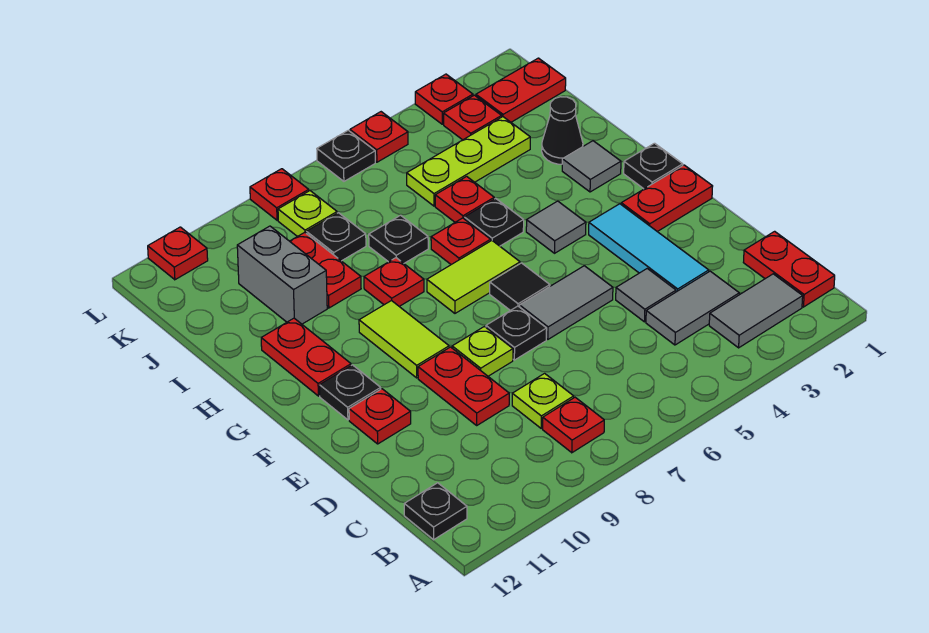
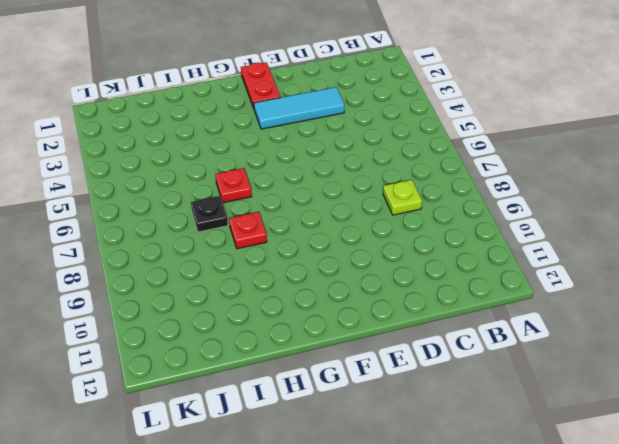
none -> red 1x2 plate [743,231,835,307]
none -> grey 1x2 tile [709,274,803,348]
none -> red 1x1 plate [543,397,604,453]
none -> black 1x1 plate [404,483,467,540]

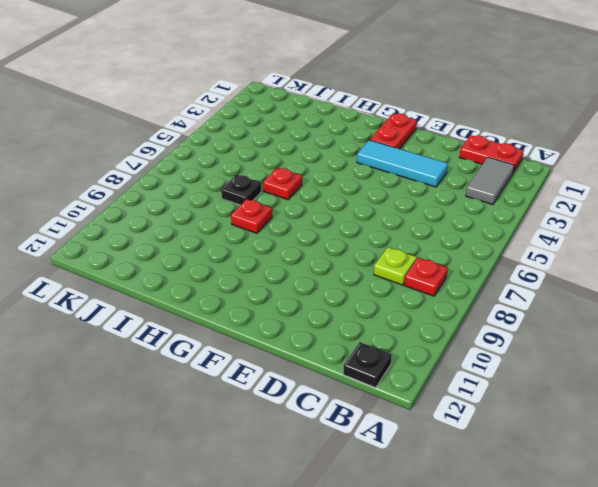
none -> grey 1x2 tile [646,271,739,345]
none -> grey 1x1 tile [616,269,676,322]
none -> red 1x2 plate [418,347,509,425]
none -> grey 1x2 tile [520,266,613,339]

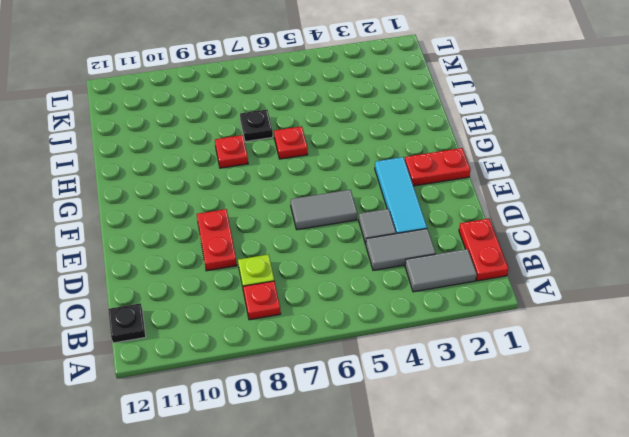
none -> black 1x1 plate [486,306,547,360]
none -> lime 1x1 plate [452,327,513,376]
none -> red 1x1 plate [349,389,411,444]
none -> black 1x1 tile [490,263,550,311]

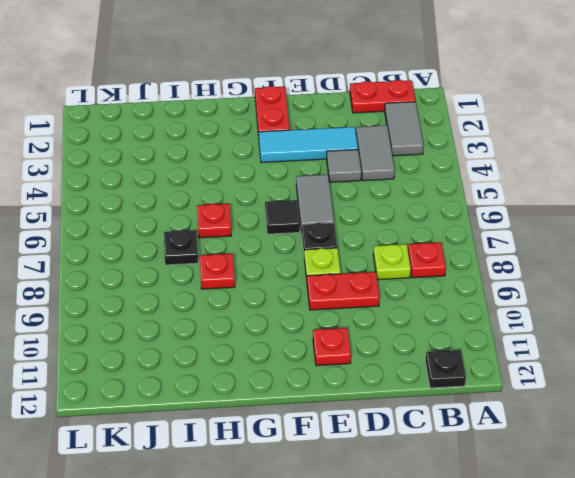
none -> lime 1x2 tile [359,300,449,378]
none -> black 1x1 plate [320,365,381,420]
none -> black 1x1 plate [624,143,683,189]
none -> grey 1x1 tile [526,201,586,253]

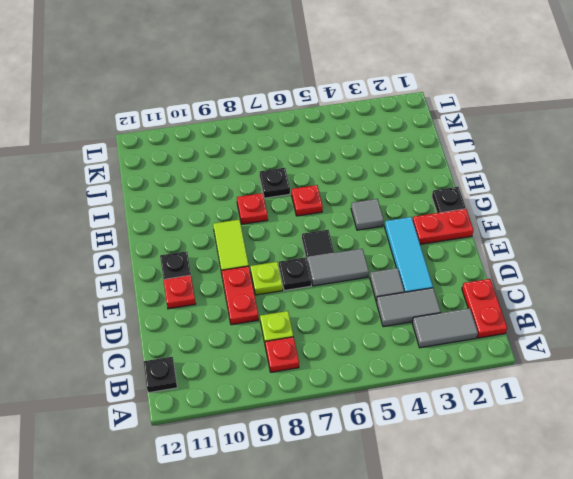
none -> lime 1x2 tile [427,241,520,313]
none -> red 1x2 plate [261,318,351,396]
none -> grey 1x1 tile [562,141,621,192]
none -> black 1x1 plate [464,198,524,246]

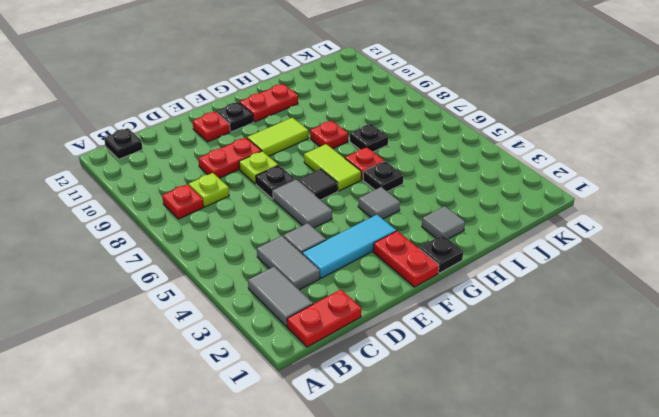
none -> black 1x1 cone [542,97,583,164]
none -> red 1x1 plate [435,176,494,222]
none -> red 1x2 plate [290,232,361,308]
none -> grey 1x2 brick [237,226,327,324]

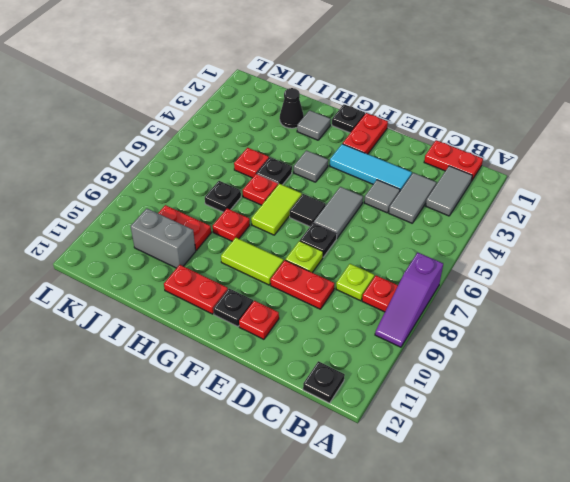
purple 1x3 slope [375,253,443,347] -> none
none -> lime 1x3 plate [407,117,530,206]
none -> black 1x1 plate [306,213,366,261]
none -> red 1x2 plate [476,58,566,122]
none -> red 1x1 plate [444,95,502,140]

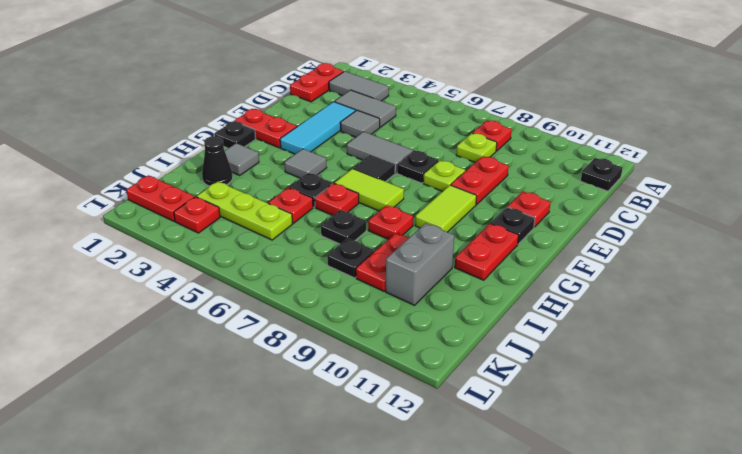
none -> lime 1x1 plate [278,191,337,237]
none -> red 1x1 plate [415,74,473,124]
none -> red 1x1 plate [350,112,408,162]
none -> black 1x1 plate [317,130,375,181]

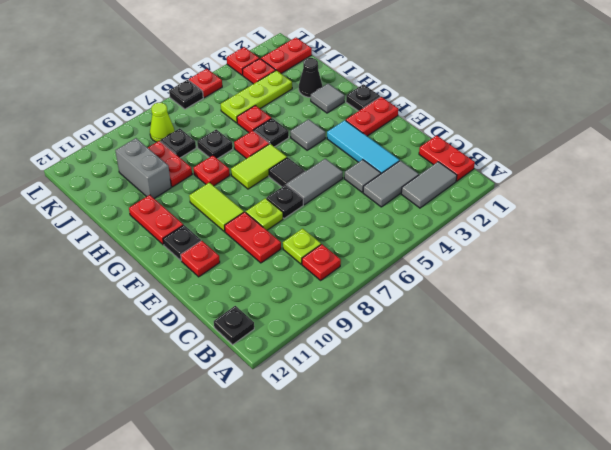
lime 1x1 cone [150,103,174,142] -> lime 1x1 plate [278,191,337,237]
none -> red 1x1 plate [250,169,309,220]
none -> red 1x1 plate [148,227,208,280]

